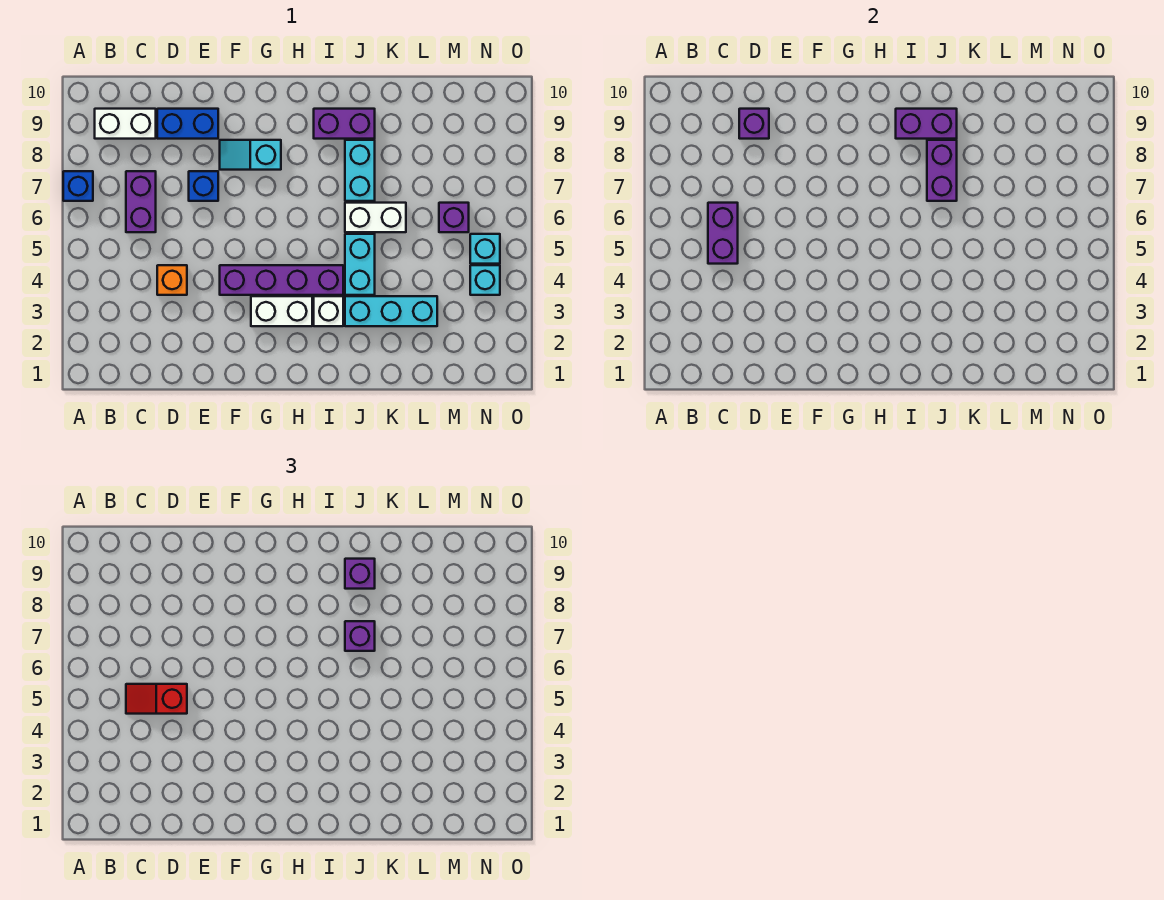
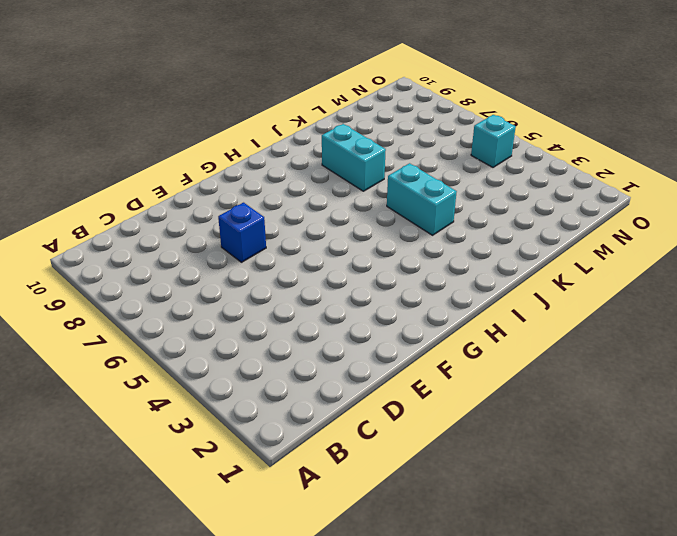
none -> blue 1x1 brick [63,171,93,201]
none -> white 1x2 brick [95,109,156,139]
none -> purple 1x2 brick [126,171,156,232]

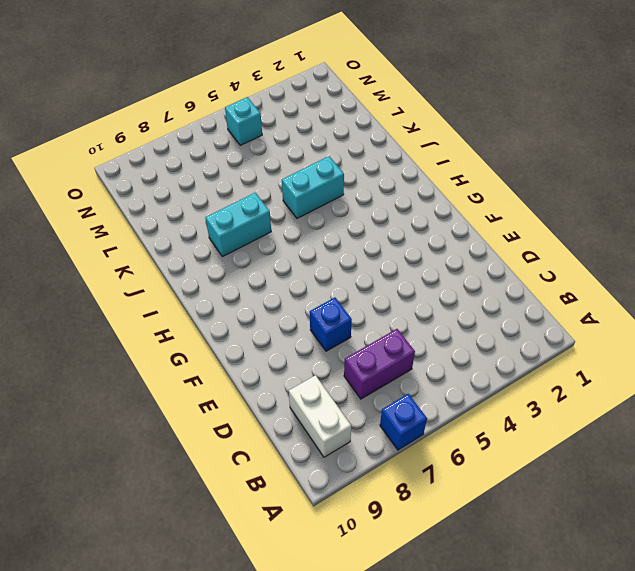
none -> orange 1x1 brick [157,265,187,295]
none -> blue 1x2 brick [157,109,218,139]
none -> purple 1x4 brick [220,265,343,295]

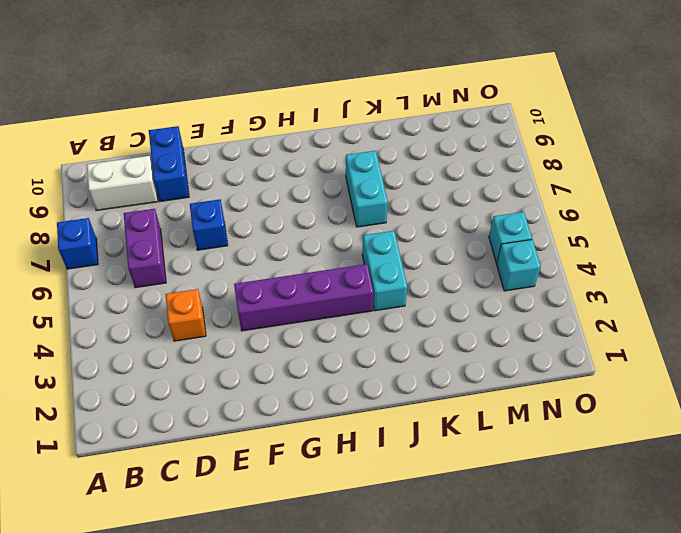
blue 1x2 brick [149,126,189,201] -> blue 1x2 brick turned to [157,109,218,139]
none -> cyan 1x2 slope [220,140,281,170]
none -> white 1x2 brick [251,296,312,326]
none -> white 1x1 brick [314,296,343,326]

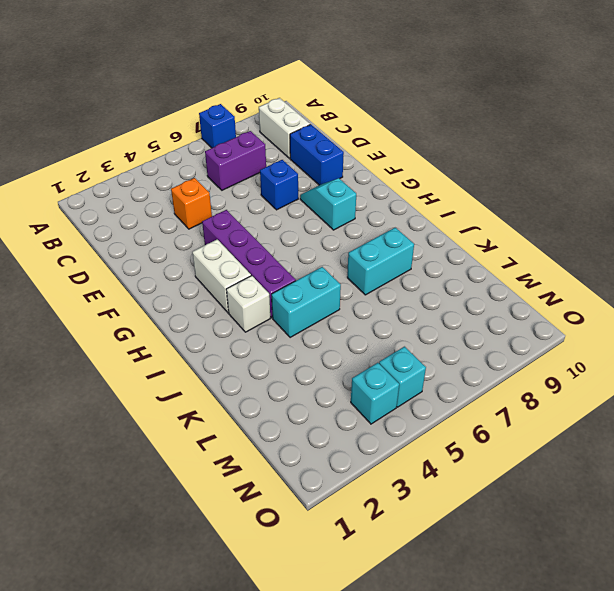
none -> purple 1x2 brick [314,109,375,139]
none -> cyan 1x3 brick [345,296,437,326]
none -> white 1x2 brick [345,203,406,232]

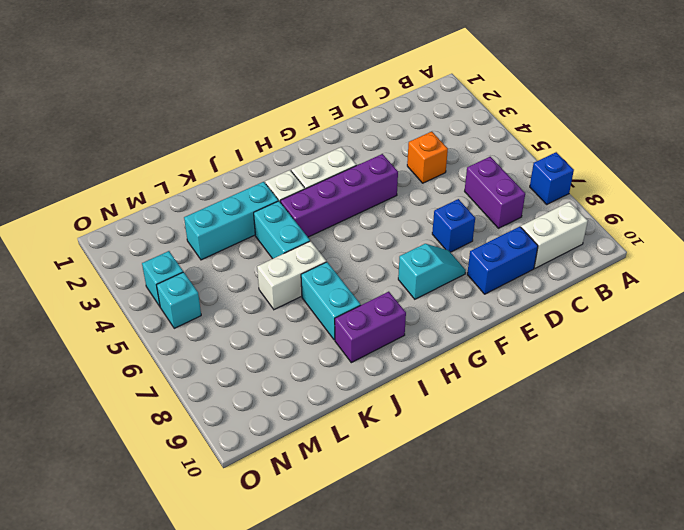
none -> purple 1x1 brick [439,203,469,232]
none -> purple 1x2 brick [708,203,738,264]
none -> purple 1x1 brick [739,109,769,139]

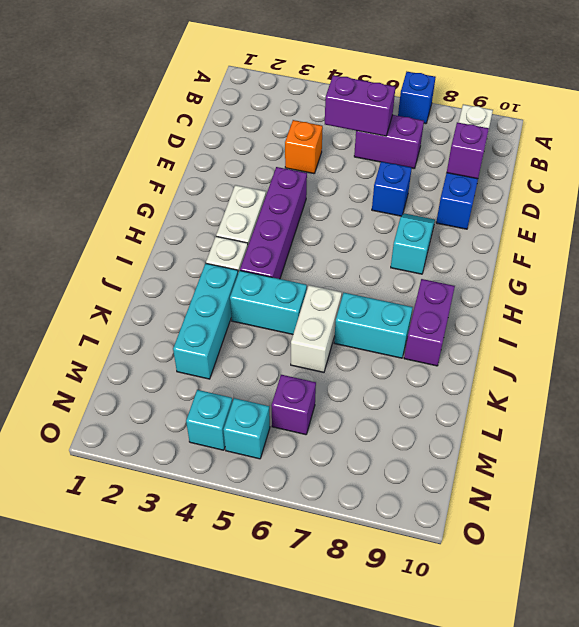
none -> purple 1x2 brick [896,109,957,139]
none -> purple 1x2 brick [927,140,957,201]
none -> red 1x2 slope [126,684,187,714]

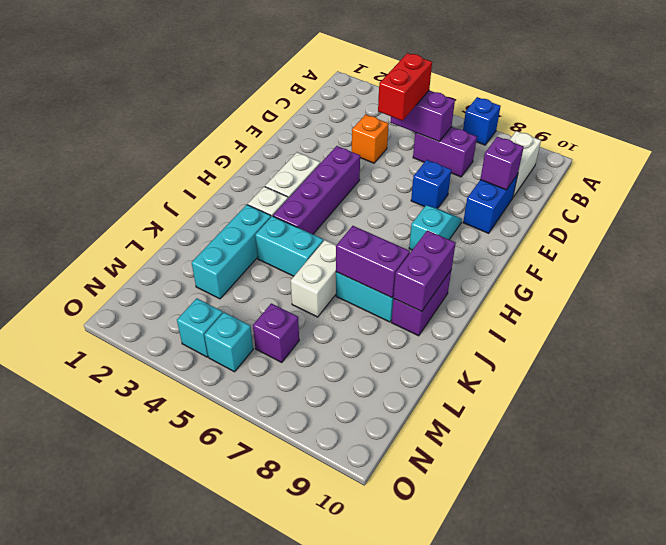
red 1x2 brick [378,53,432,121] -> red 1x2 slope [126,684,187,714]
none -> purple 1x1 brick [345,621,375,651]
none -> purple 1x1 brick [345,559,375,589]

